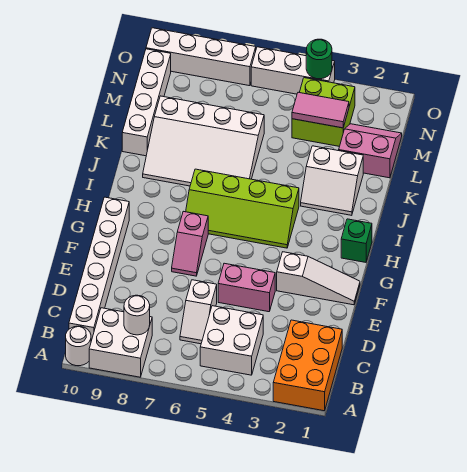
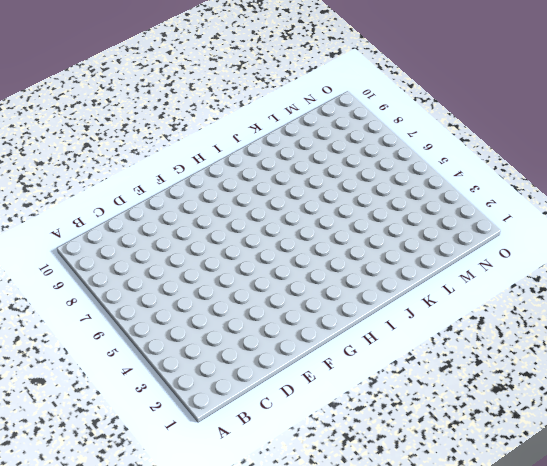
none -> orange 2x3 brick [273,320,342,411]
none -> white 2x2 brick [89,308,152,377]
none -> white 1x1 round brick [66,326,91,366]

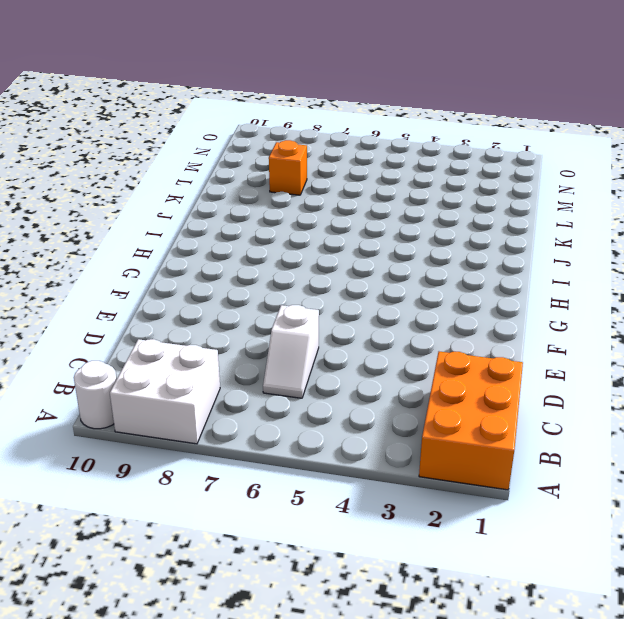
orange 1x1 brick [269,140,307,195] -> white 3x4 slope [143,96,264,186]
none -> white 2x2 brick [200,306,263,375]
none -> white 1x6 brick [69,197,129,341]
none -> pink 1x2 brick [218,263,275,312]

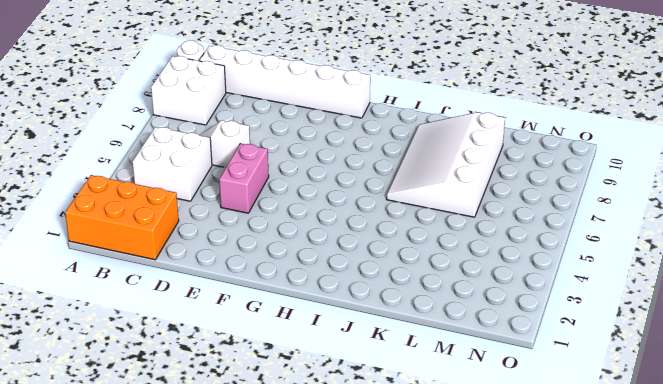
none -> white 1x3 slope [277,252,360,305]
none -> pink 1x2 slope [172,211,208,276]
none -> green 1x1 brick [341,219,372,262]

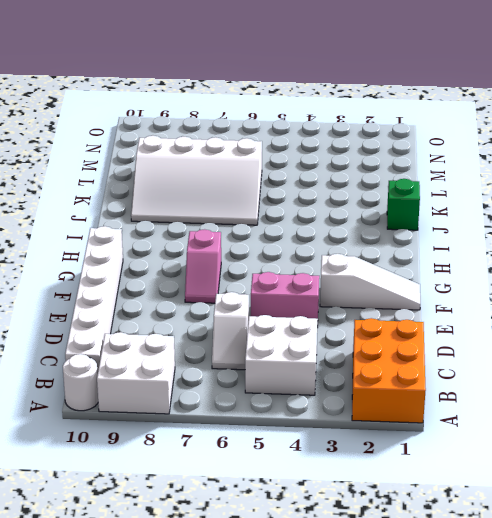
green 1x1 brick [387,179,420,230] -> green 1x1 brick moved to [341,219,372,262]
none -> lime 2x4 slope [186,169,299,248]
none -> white 2x2 slope [301,146,363,215]
none -> white 1x4 brick [122,49,171,156]

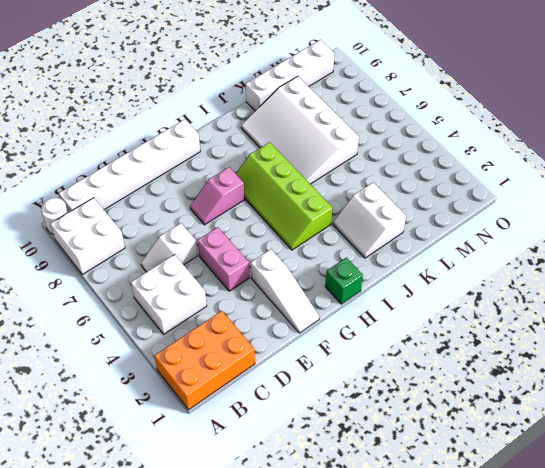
none -> pink 2x2 slope [339,124,402,178]
none -> lime 2x2 brick [292,78,355,146]
none -> white 1x3 brick [251,47,335,94]

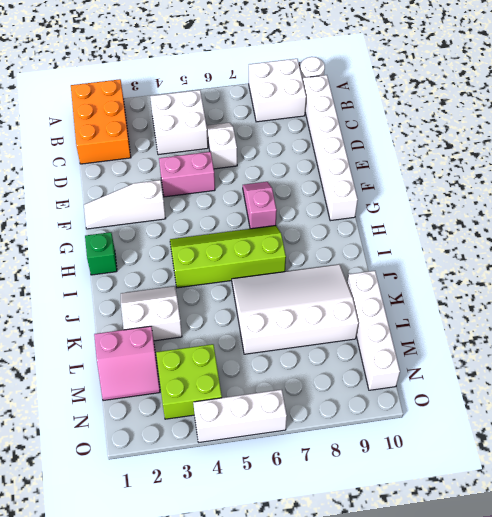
none -> white 1x4 brick [146,28,256,86]
none -> white 1x1 round brick [124,295,150,335]
none -> pink 1x2 tile [292,92,349,128]

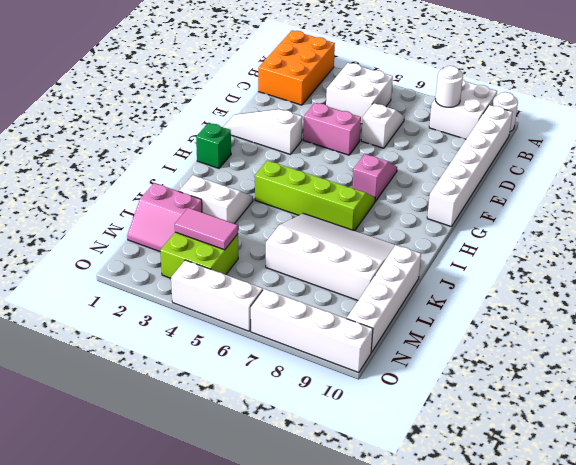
none -> green 1x1 round brick [306,39,332,79]

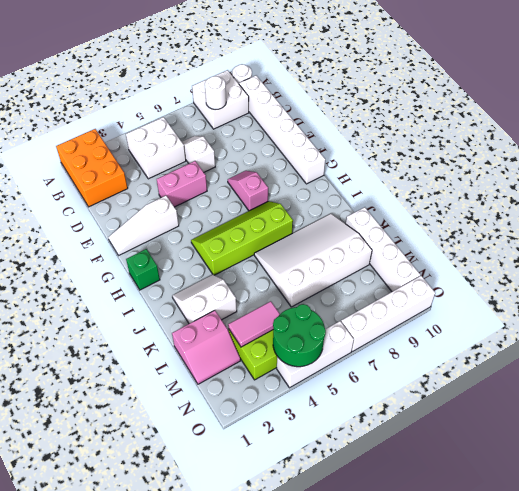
green 2x2 round brick [273,304,326,367] -> green 1x1 round brick [306,39,332,79]

